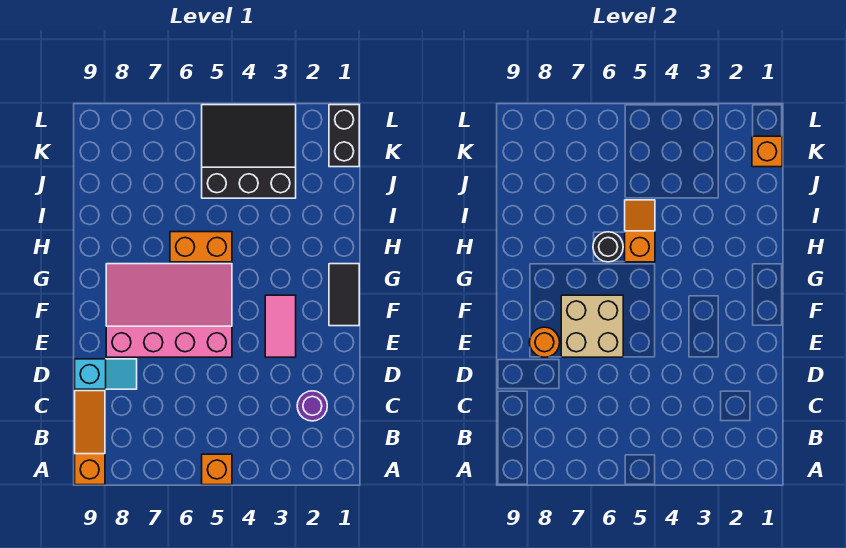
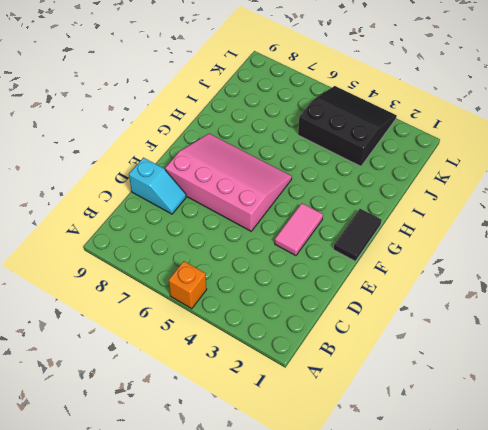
none -> orange 1x3 slope [75,391,105,485]
none -> purple 1x1 round brick [297,391,327,421]
none -> orange 1x2 brick [170,232,232,262]

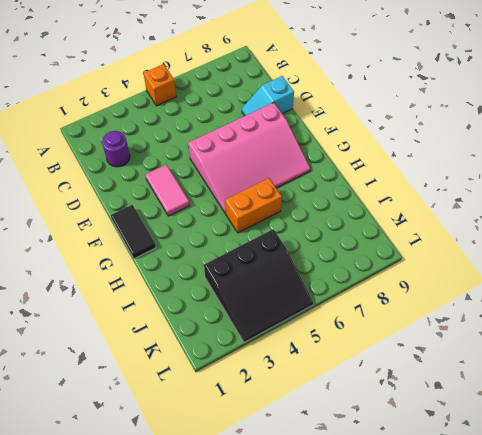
none -> orange 1x3 slope [75,391,105,485]
none -> black 1x2 brick [329,105,359,167]
none -> tan 2x2 brick [561,295,623,357]

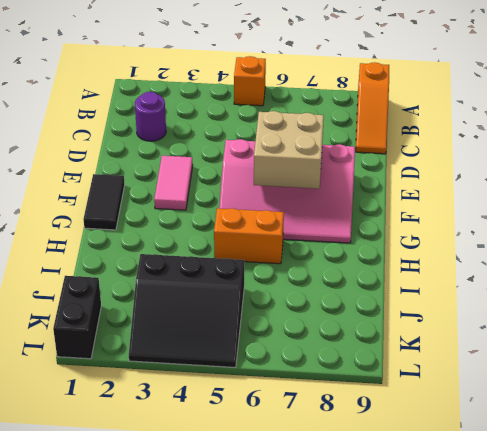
none -> cyan 1x2 slope [75,359,137,389]
none -> orange 1x1 round brick [529,327,560,357]
none -> orange 1x2 slope [625,200,655,262]

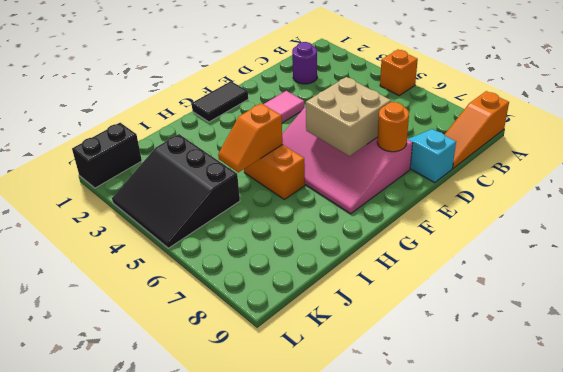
none -> black 1x1 round brick [593,232,623,262]
none -> orange 1x1 brick [752,136,782,167]

